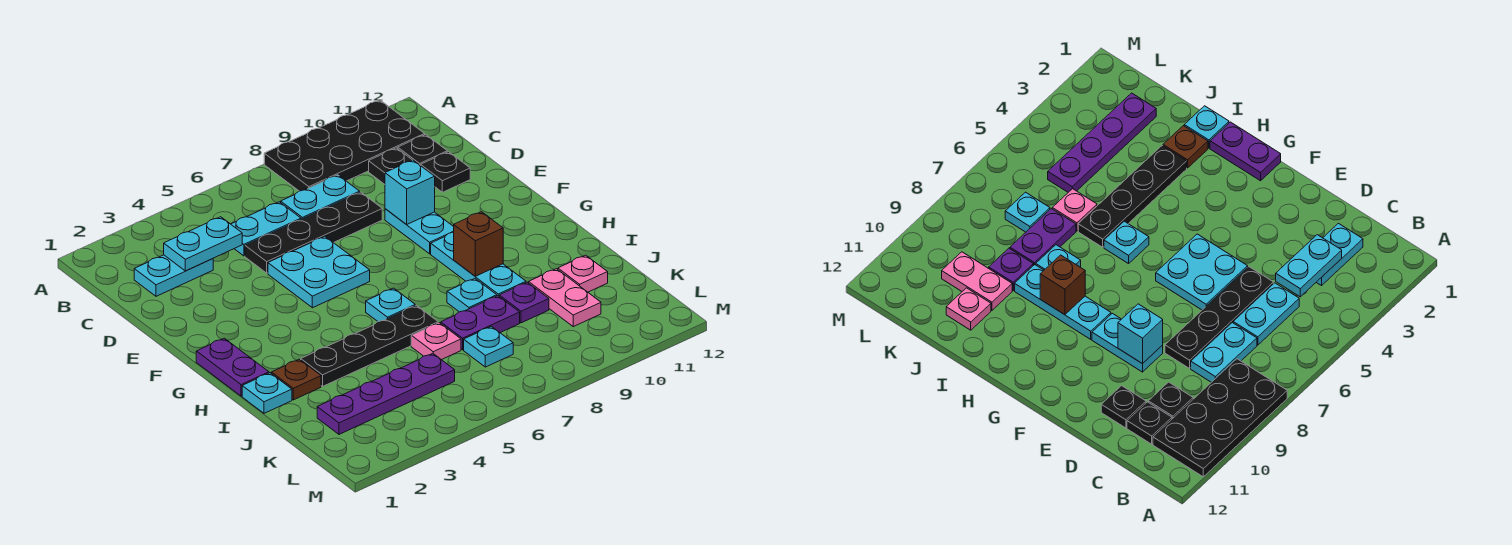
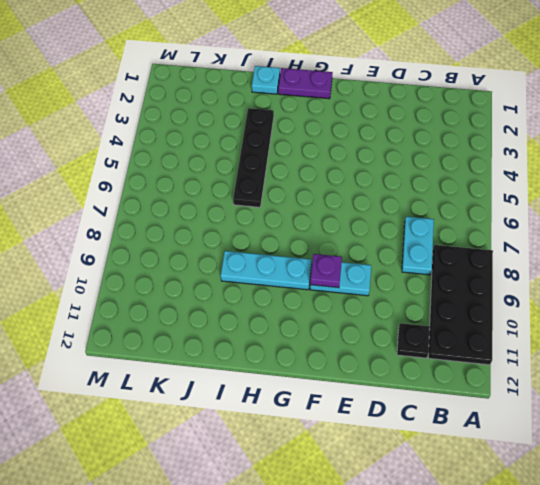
purple 1x1 plate [310,254,342,288] -> purple 1x1 plate moved to [499,282,549,323]
none -> cyan 1x2 plate [134,255,213,296]
none -> cyan 1x2 plate [231,202,301,256]
none -> black 1x1 plate [369,148,412,184]

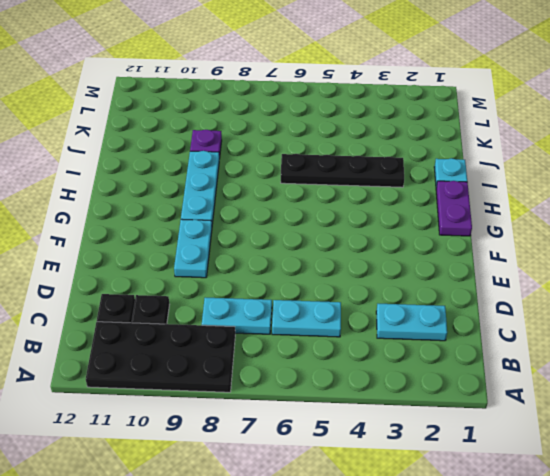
none -> black 1x4 plate [245,192,382,273]
none -> black 1x1 plate [421,152,470,192]
none -> cyan 2x2 plate [268,236,370,308]

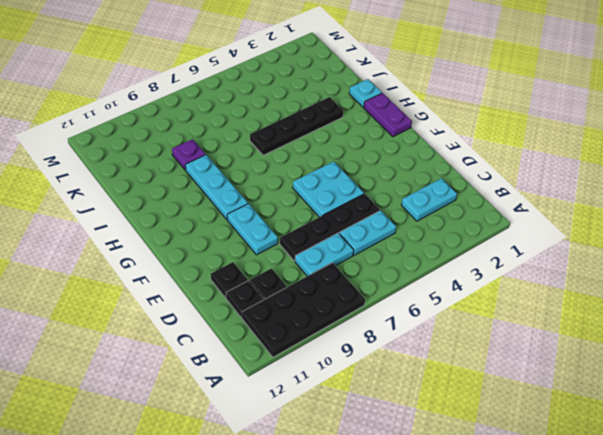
none -> cyan 1x1 plate [366,288,415,322]
none -> brown 1x1 plate [271,359,321,400]
none -> cyan 1x1 plate [447,279,497,312]

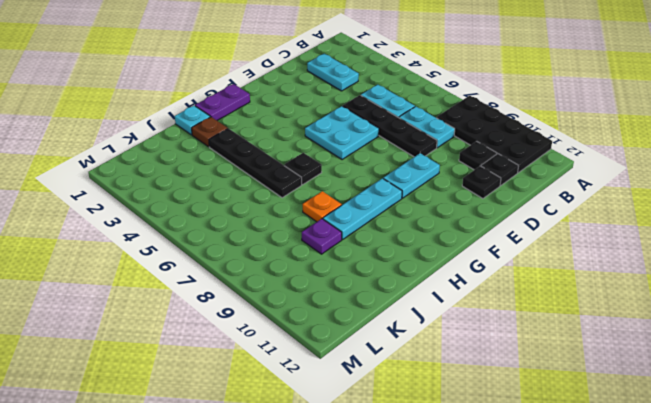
black 1x1 plate [284,153,322,185] -> cyan 1x1 plate [366,288,415,322]
orange 1x1 plate [303,191,342,222] -> cyan 1x1 plate [447,279,497,312]
none -> pink 1x1 plate [411,323,461,360]
none -> purple 1x2 plate [441,296,520,350]
none -> pink 1x2 plate [529,269,601,327]

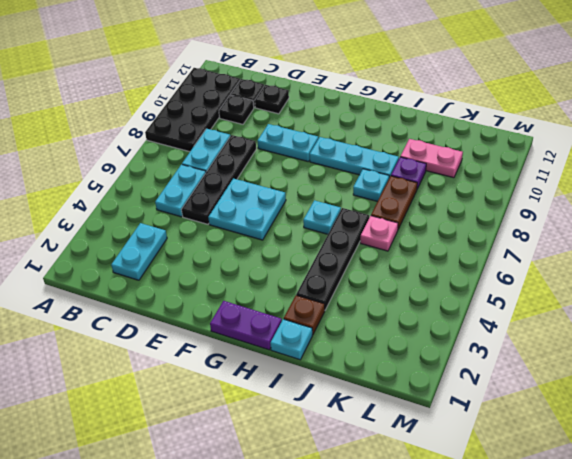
brown 1x2 plate [371,176,417,229] -> purple 1x2 plate [441,296,520,350]
none -> pink 1x1 plate [558,255,608,292]
none -> purple 1x4 plate [317,353,455,434]
none -> cyan 1x1 plate [464,326,513,367]

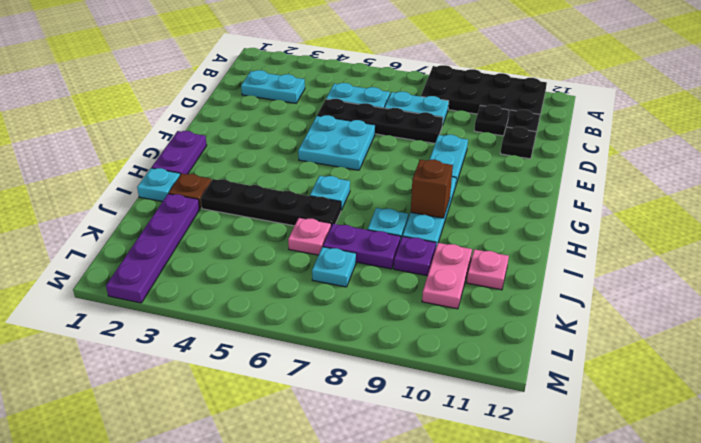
purple 1x4 plate [106,194,200,303] -> purple 1x4 plate turned to [317,353,455,434]
none -> cyan 1x2 plate [164,217,242,271]
none -> cyan 1x1 brick [385,160,435,225]

